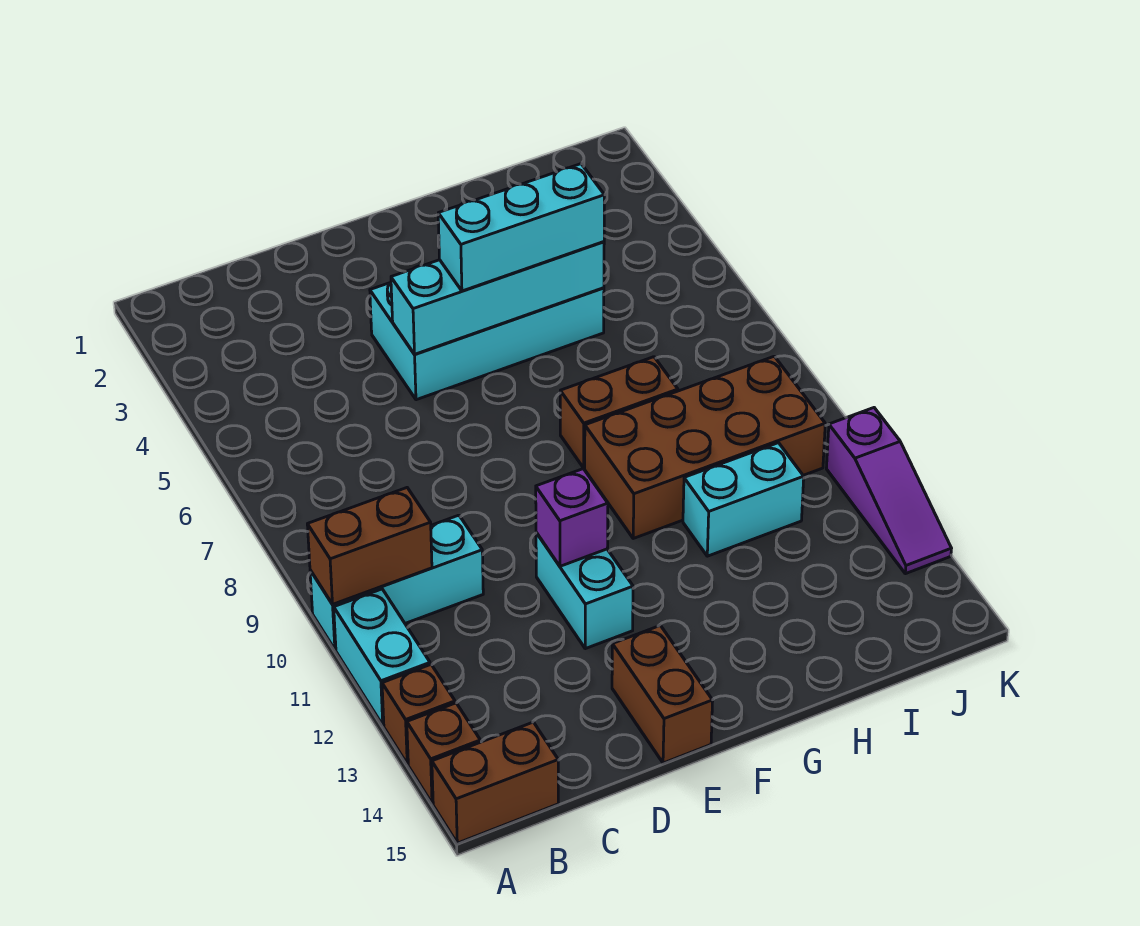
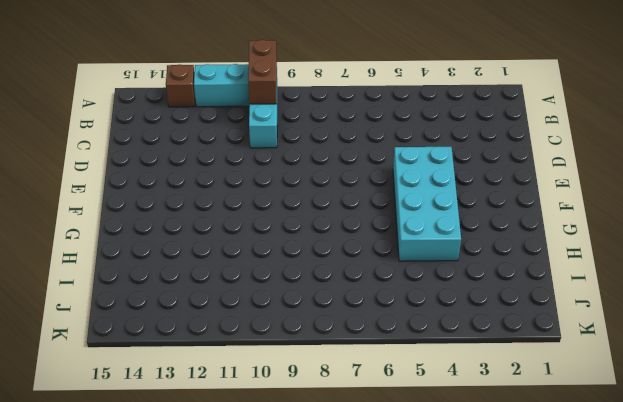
none -> brown 1x1 brick [407,703,480,803]
none -> brown 1x2 brick [432,722,558,843]
none -> cyan 1x2 brick [536,533,633,649]

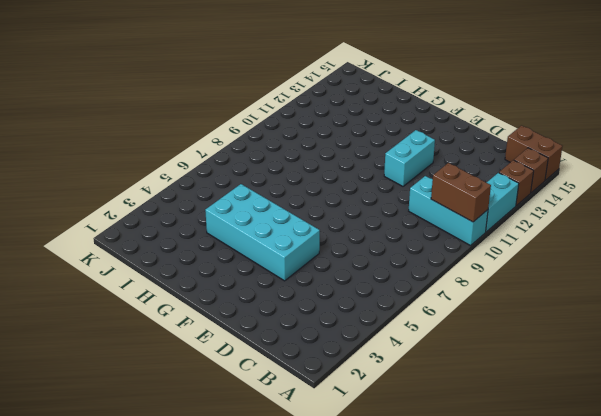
none -> brown 1x2 brick [612,626,713,763]
none -> brown 1x2 brick [560,357,678,468]
none -> brown 2x4 brick [585,356,825,538]

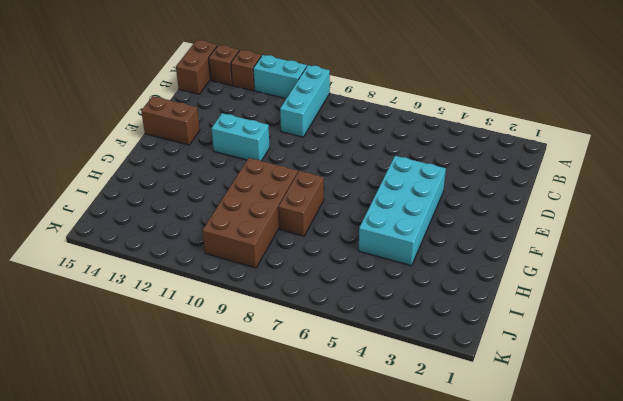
none -> cyan 1x2 brick [683,443,804,556]
none -> purple 1x3 slope [826,408,951,574]
none -> brown 1x2 brick [307,488,432,604]

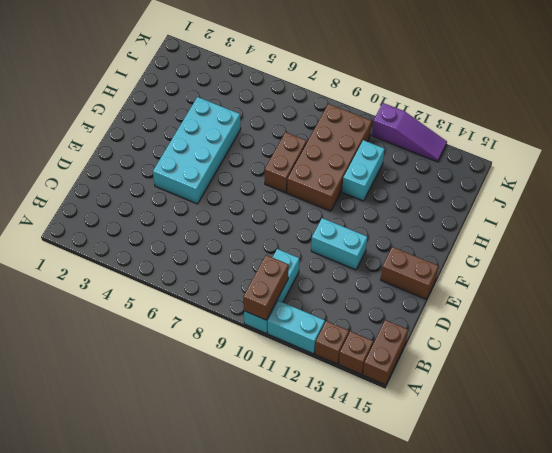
none -> cyan 1x4 brick [391,242,604,354]
none -> purple 1x1 brick [536,469,608,566]
none -> cyan 1x3 brick [438,164,605,291]

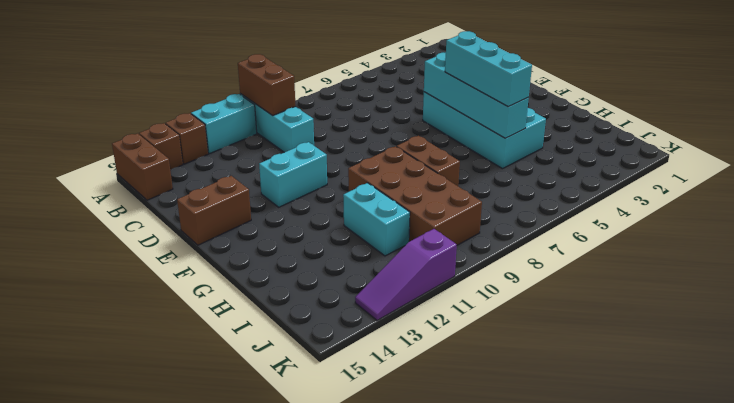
none -> purple 1x1 brick [536,469,608,566]

